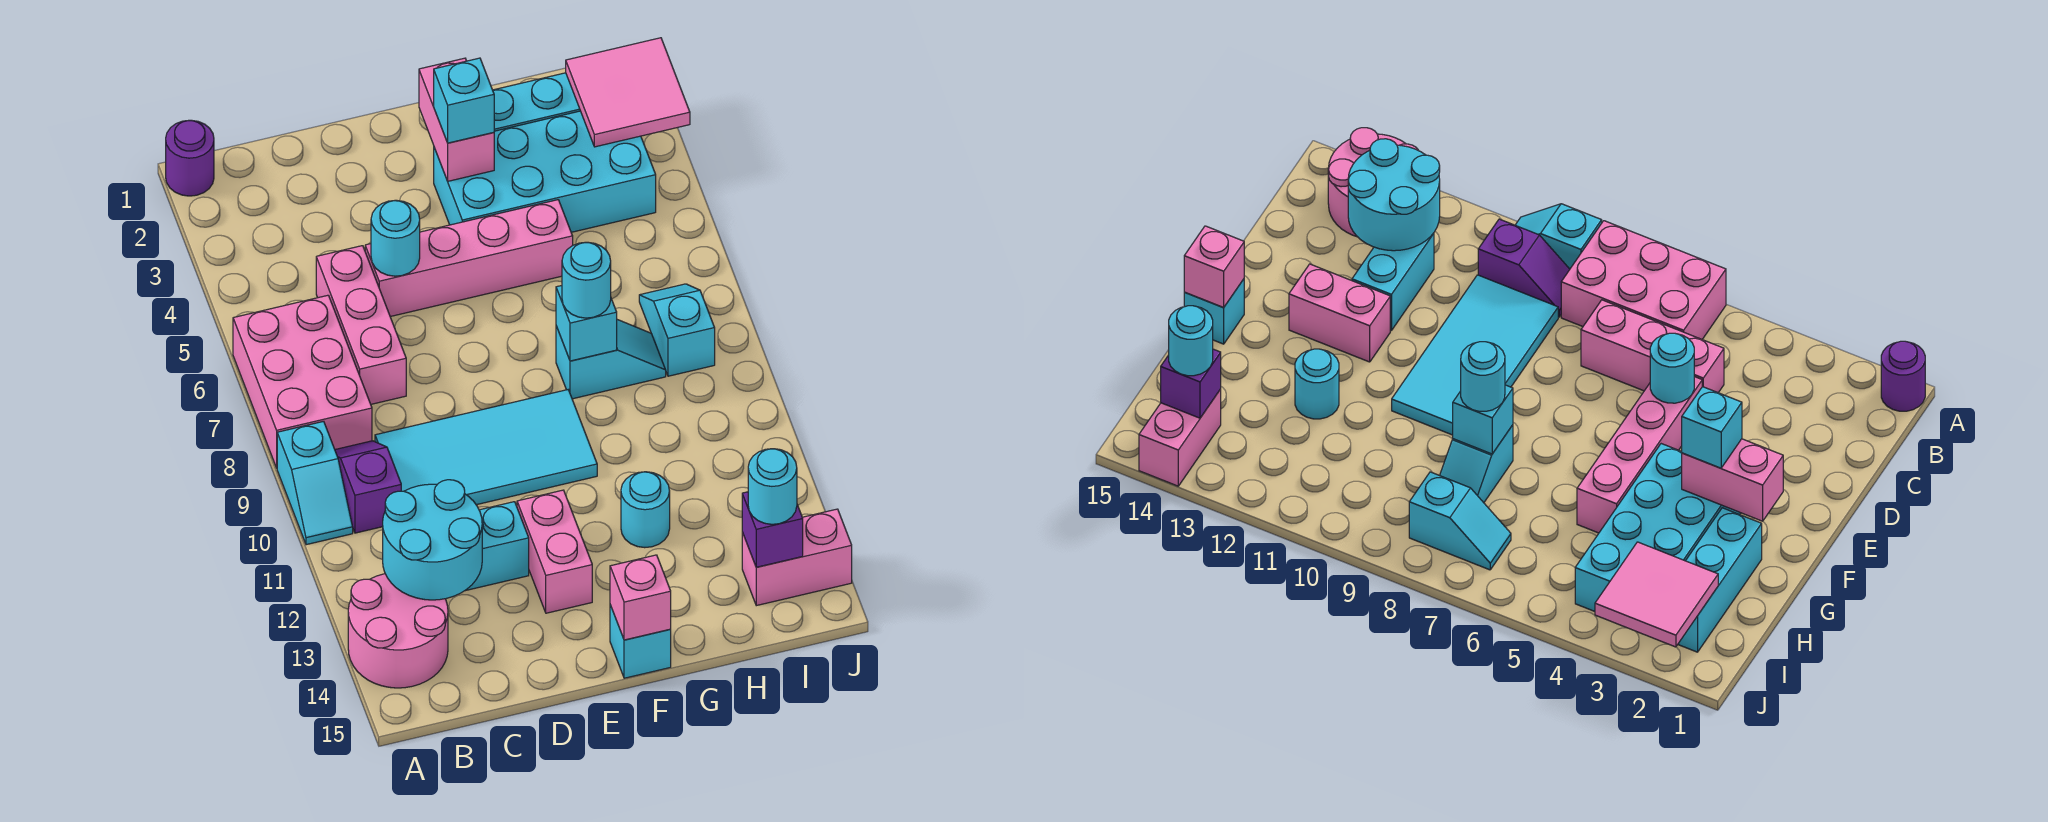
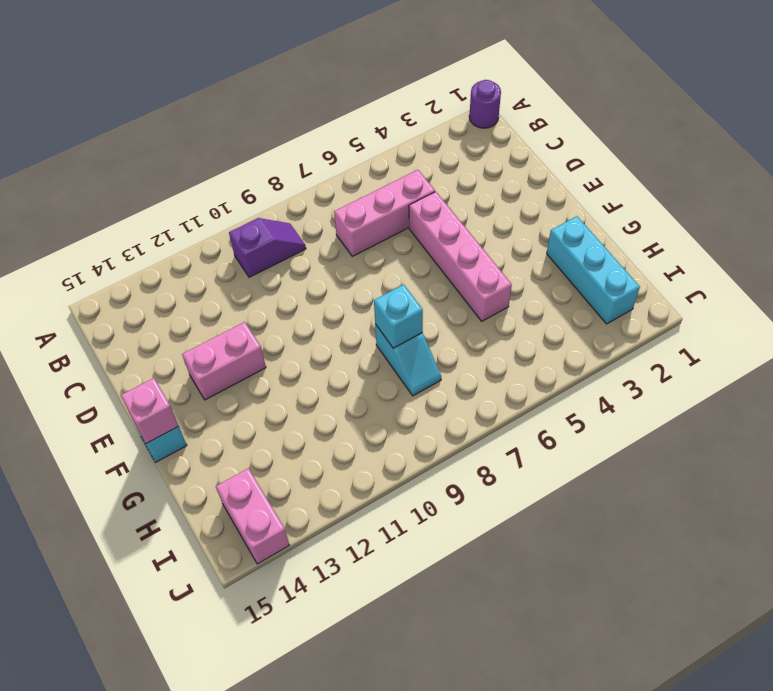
none -> pink 2x3 brick [233,295,372,468]
none -> cyan 1x2 slope [277,421,353,545]
none -> pink 2x2 round brick [348,574,448,688]

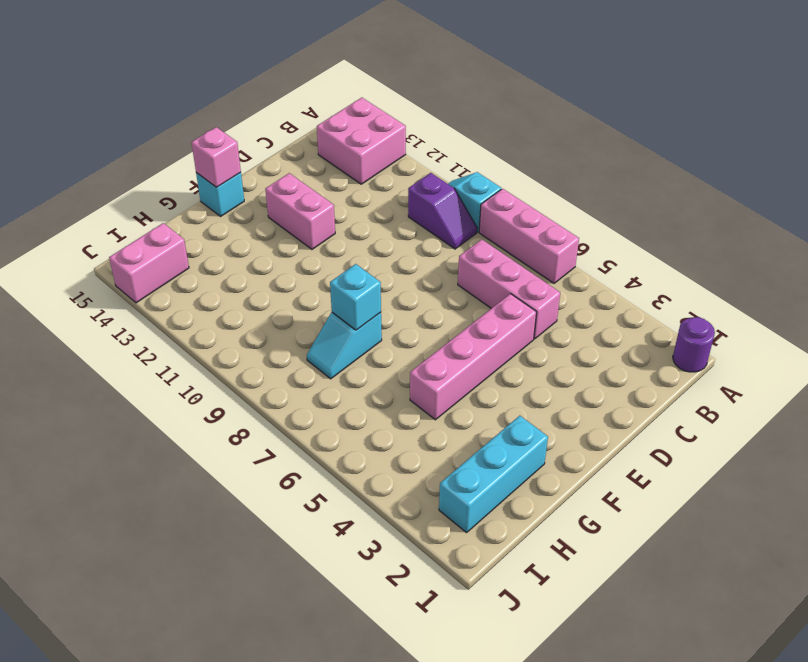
pink 1x3 brick [479,189,579,283] -> pink 2x3 brick [233,295,372,468]
pink 2x2 brick [317,98,406,184] -> pink 2x2 round brick [348,574,448,688]
none -> cyan 2x4 tile [375,390,597,505]
none -> cyan 1x2 brick [465,502,529,591]
none -> cyan 2x4 brick [434,111,656,232]

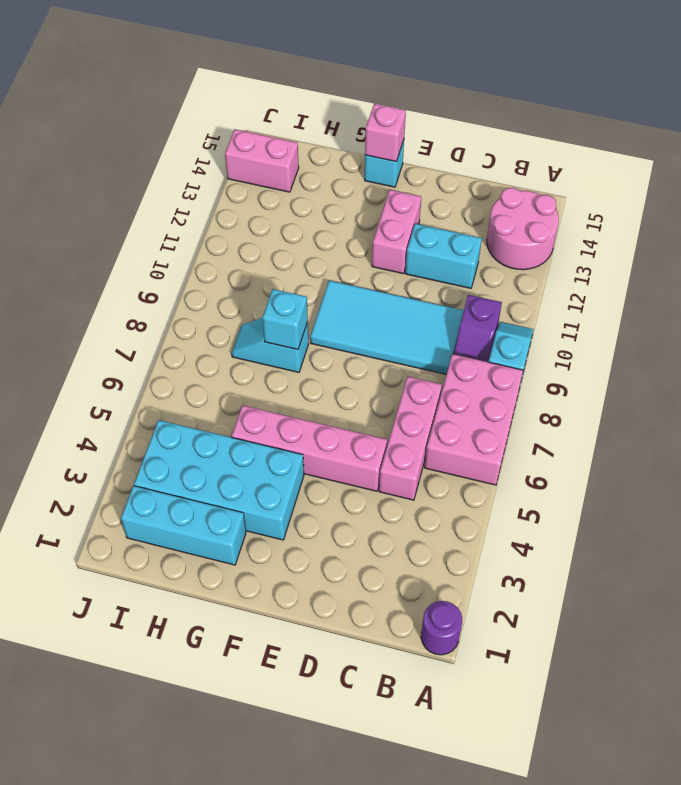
none -> cyan 1x1 round brick [621,472,670,548]
none -> cyan 1x2 slope [639,284,715,376]
none -> cyan 2x2 round brick [383,480,482,600]

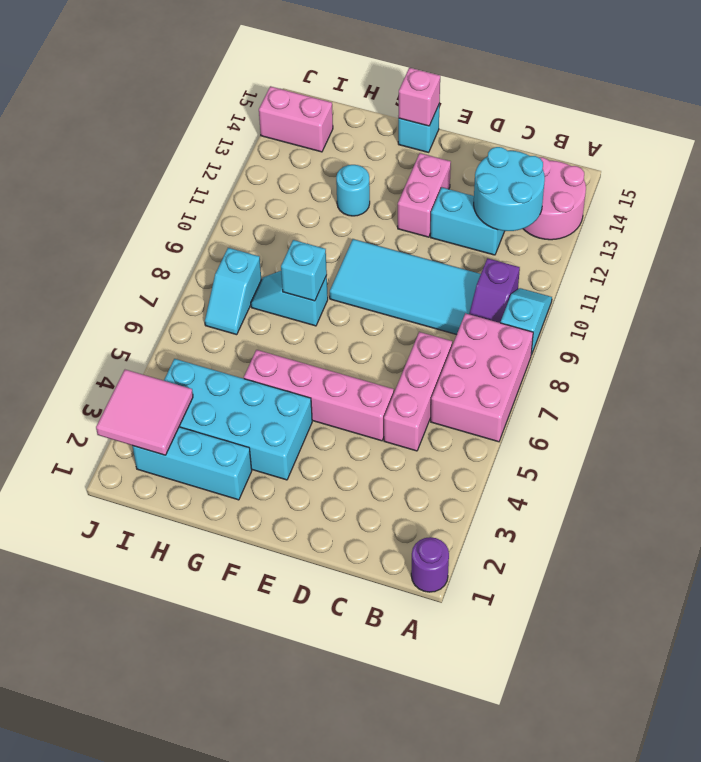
none -> cyan 1x1 round brick [371,200,420,276]
none -> pink 1x2 brick [419,58,494,181]
none -> purple 1x1 brick [742,492,803,567]

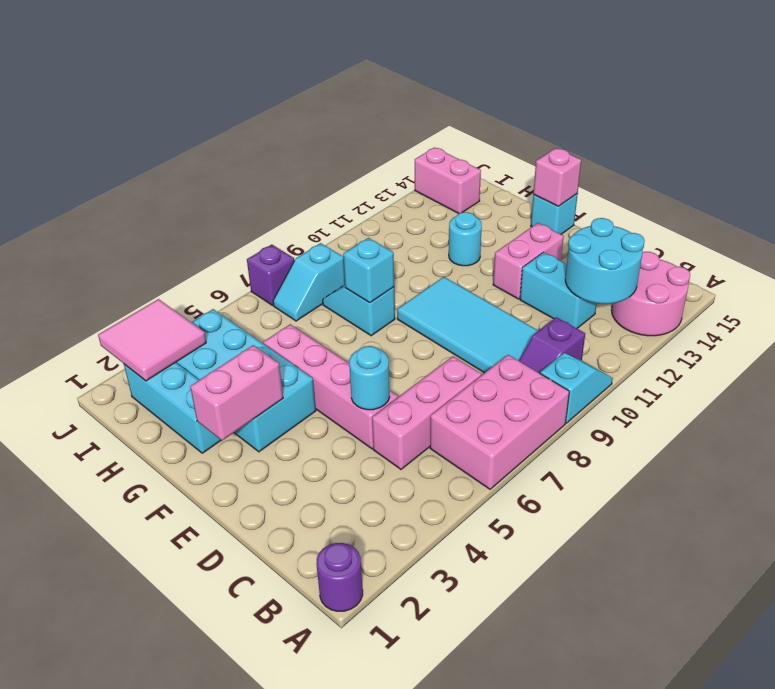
purple 1x1 brick [247,244,294,305] -> purple 1x1 brick moved to [742,492,803,567]
none -> cyan 1x1 brick [434,58,494,143]
none -> cyan 1x1 round brick [562,242,611,318]
none -> cyan 1x1 round brick [748,449,797,524]

